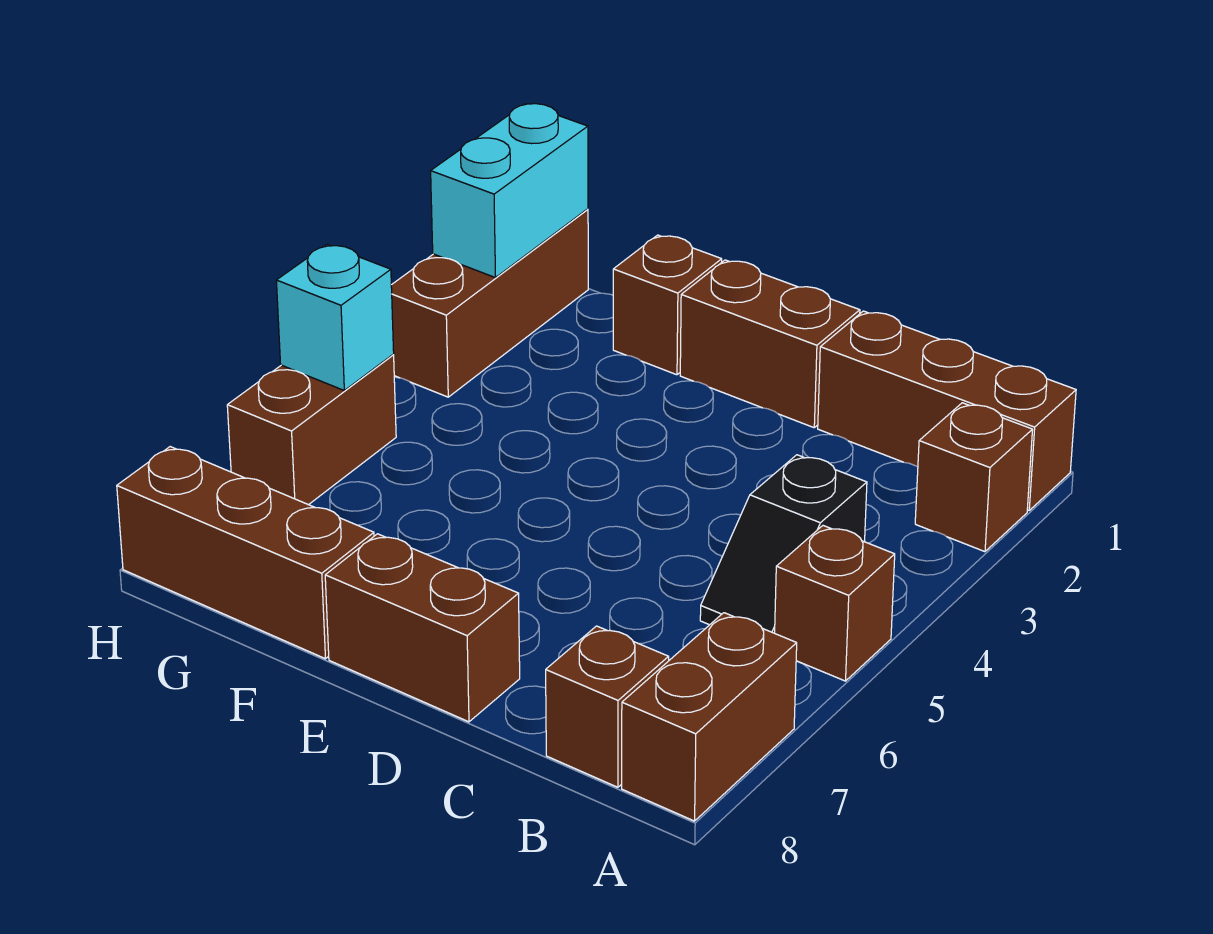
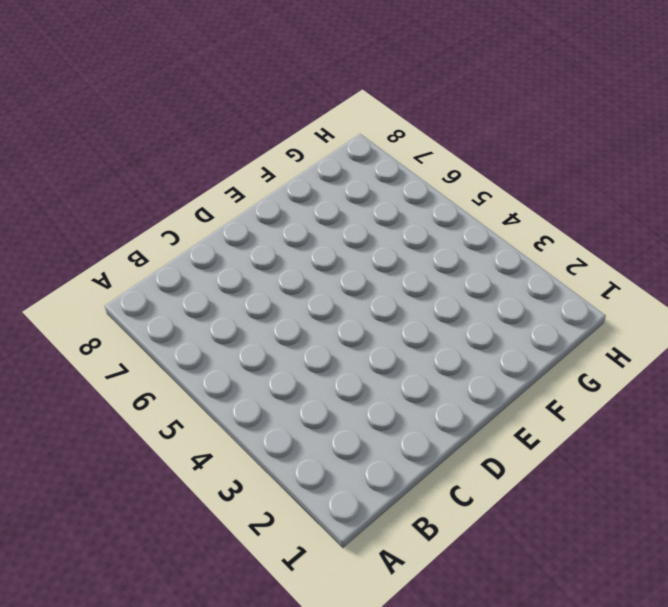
none -> brown 1x3 brick [818,311,1076,510]
none -> brown 1x1 brick [915,403,1033,552]
none -> brown 1x1 brick [775,526,895,681]

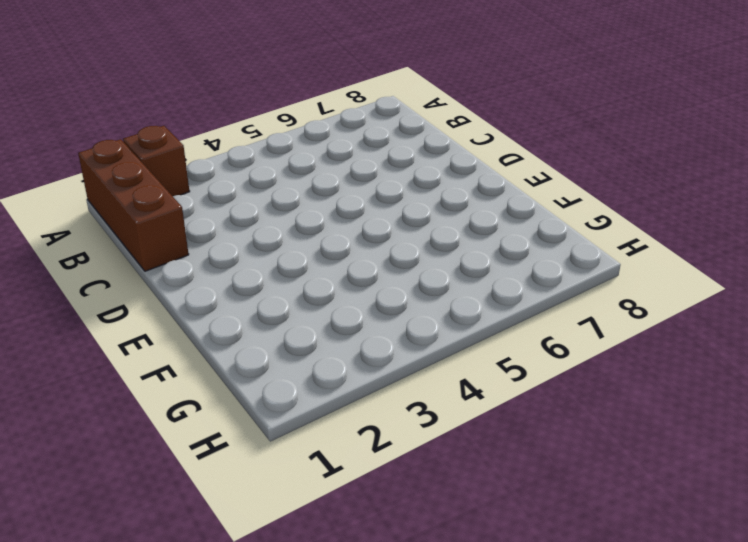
none -> brown 1x1 brick [775,526,895,681]
none -> brown 1x2 brick [622,613,797,821]
none -> black 1x2 slope [700,455,867,633]

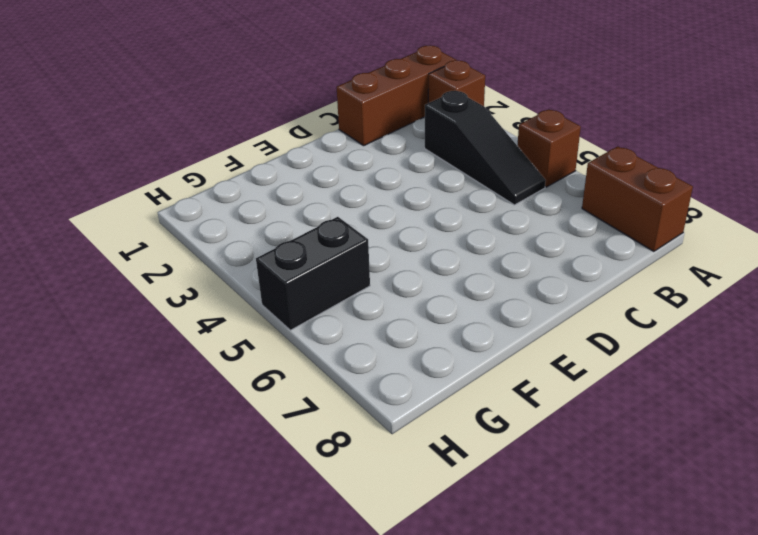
black 1x3 slope [425,91,546,205] -> black 1x2 slope [700,455,867,633]
black 1x2 brick [256,217,370,330] -> brown 1x2 brick [227,355,396,505]
none -> brown 1x1 brick [546,626,669,787]
none -> brown 1x2 brick [680,260,860,428]
none -> brown 1x2 brick [325,534,520,722]

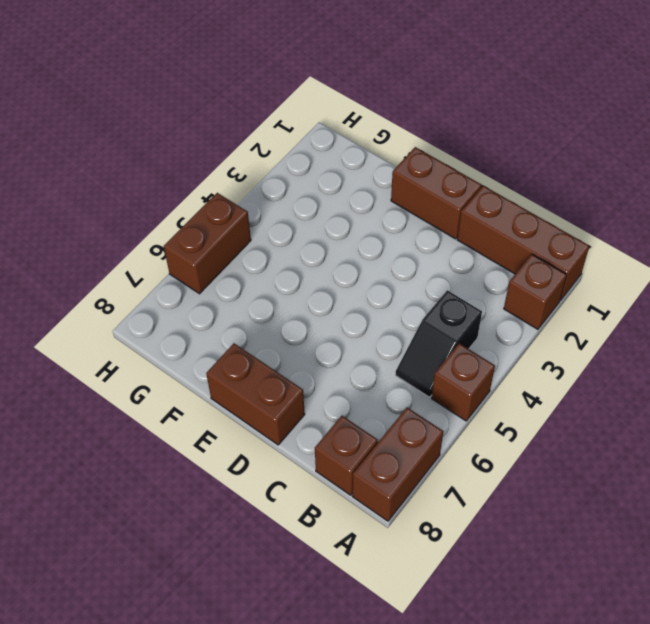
none -> brown 1x1 brick [613,235,722,375]
none -> brown 1x3 brick [117,447,374,659]
none -> brown 1x3 brick [391,209,588,397]

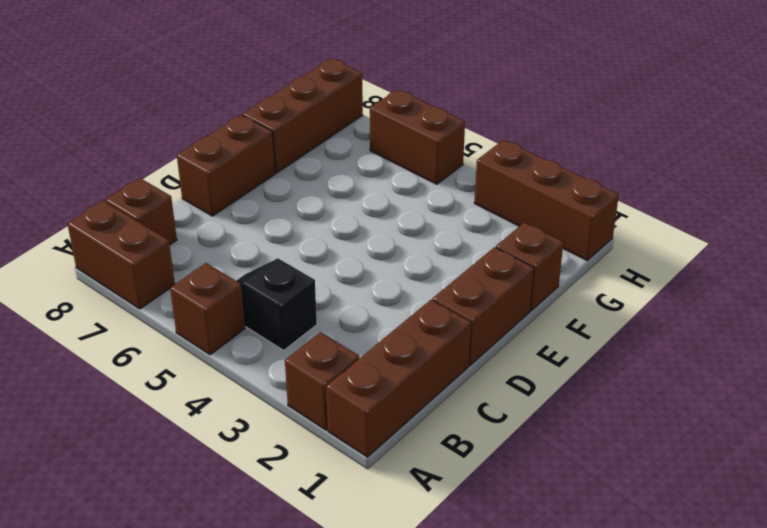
none -> cyan 1x2 brick [431,104,588,278]
none -> cyan 1x1 brick [276,245,394,390]

